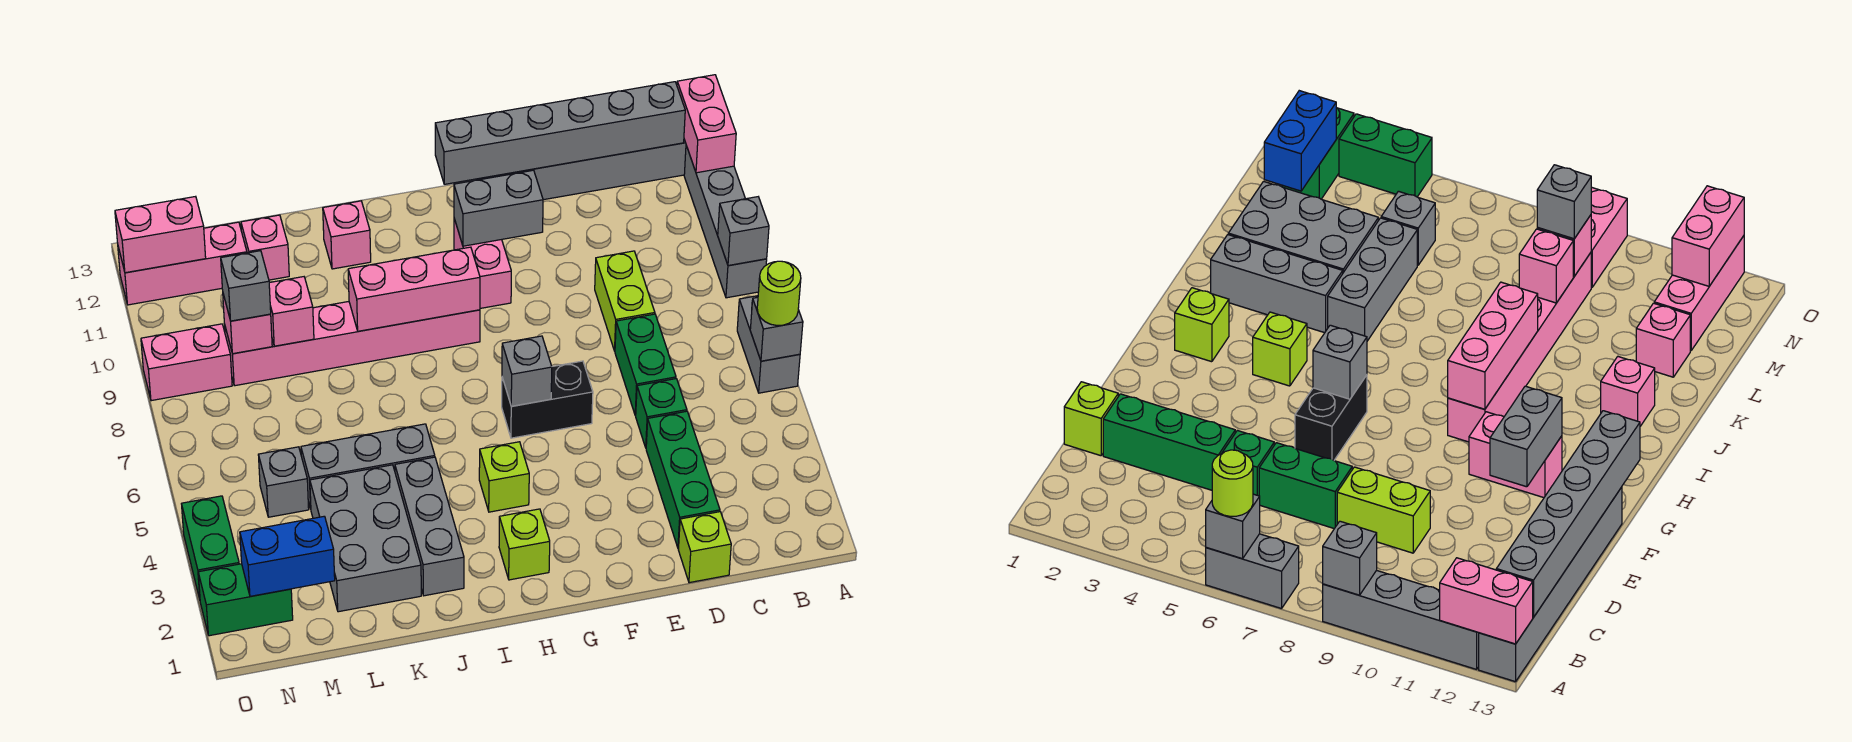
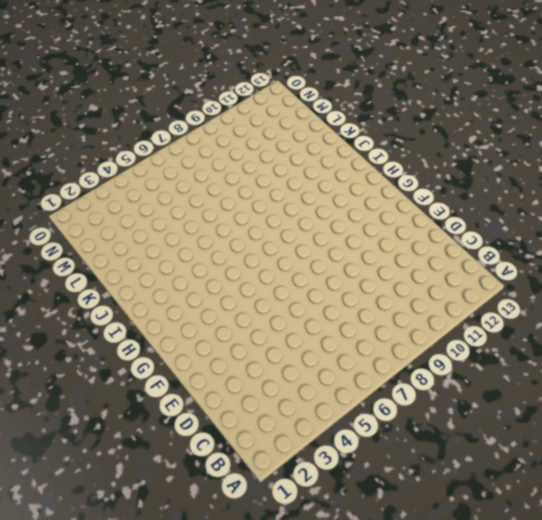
none -> grey 1x2 brick [737,296,800,393]
none -> grey 1x4 brick [684,146,767,298]
none -> grey 1x6 brick [476,139,686,200]
none -> lime 1x1 brick [678,512,731,583]

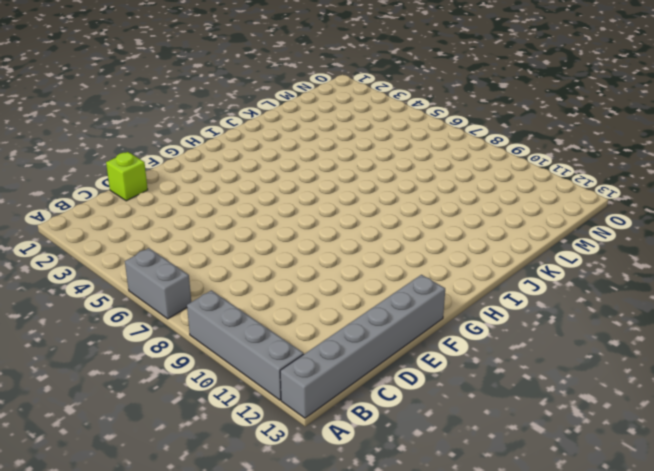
none -> green 1x3 brick [646,411,720,548]
none -> green 1x1 brick [635,379,687,447]
none -> green 1x2 brick [615,314,676,415]
none -> lime 1x2 brick [595,251,655,351]

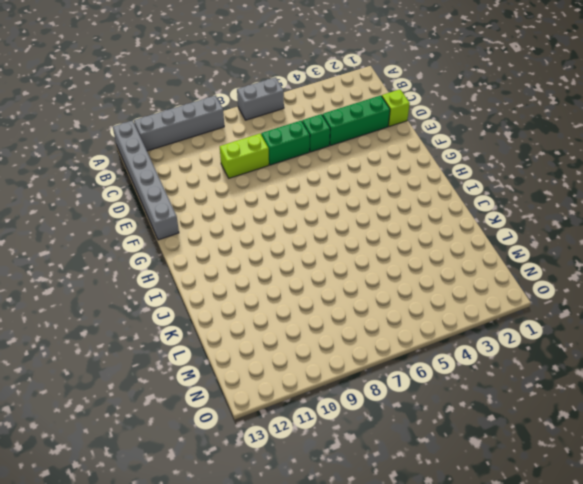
none -> black 1x2 brick [502,361,593,438]
none -> pink 1x2 brick [454,219,511,308]
none -> lime 1x1 brick [499,509,550,580]
none -> lime 1x1 brick [479,442,529,512]

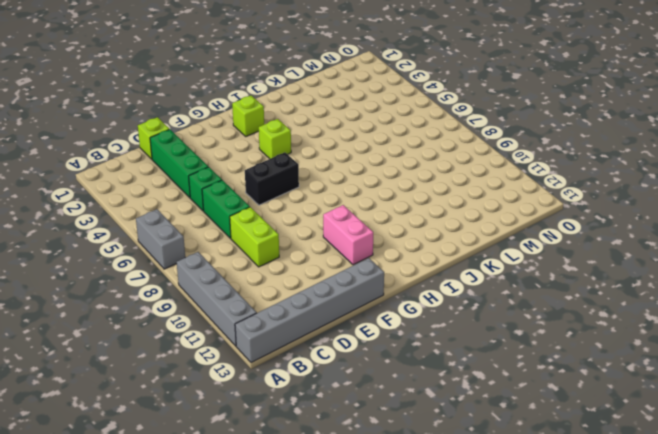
none -> pink 1x6 brick [225,302,480,386]
none -> grey 1x3 brick [395,457,464,596]
none -> grey 1x3 brick [301,424,435,509]
none -> pink 1x1 brick [323,201,371,269]

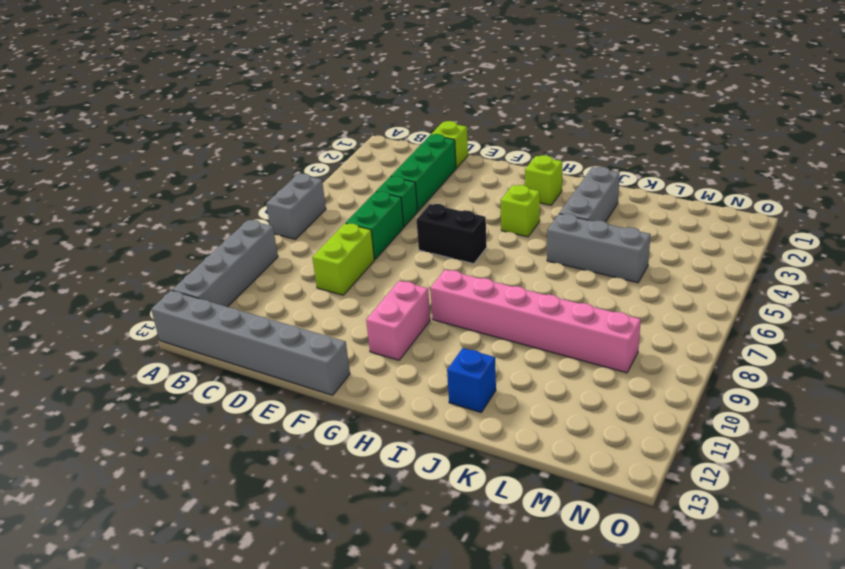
blue 1x1 brick [447,348,496,412] -> pink 1x1 brick [323,201,371,269]
none -> grey 2x3 brick [310,465,421,612]
none -> pink 1x1 brick [241,215,289,280]
none -> grey 1x1 brick [258,447,309,517]
none -> pink 1x3 brick [118,222,247,305]

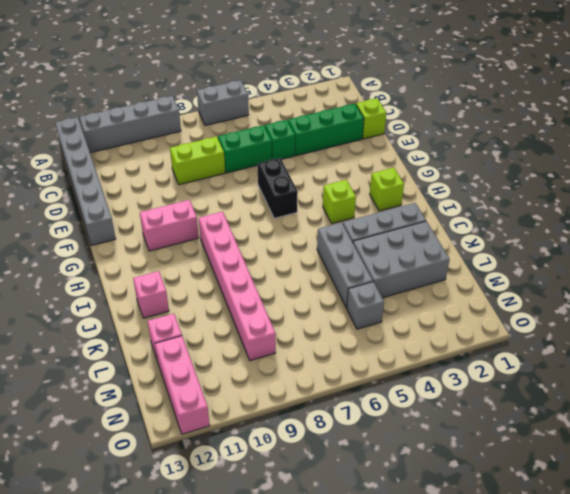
none -> green 1x2 brick [198,564,293,636]
none -> pink 1x2 brick [141,324,232,401]
none -> green 1x2 brick [182,496,239,599]
none -> grey 1x1 brick [750,297,803,361]

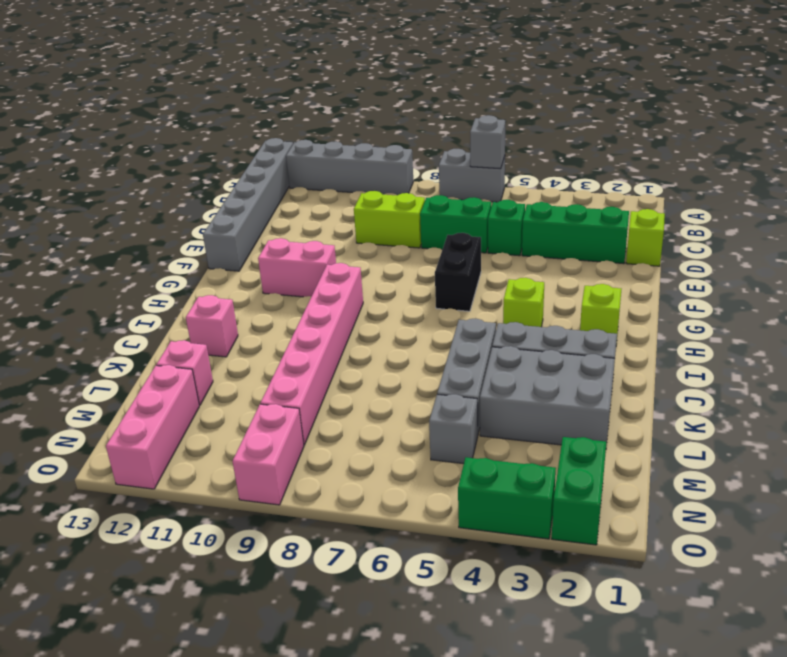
none -> grey 1x1 brick [718,197,769,266]
none -> pink 1x2 brick [677,75,736,173]
none -> grey 1x6 brick [435,82,685,184]
none -> grey 1x2 brick [454,170,543,246]

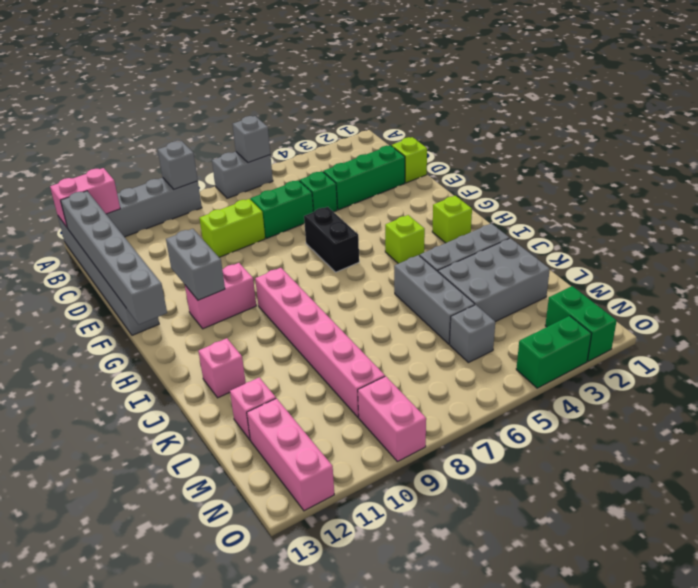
none -> grey 1x1 brick [502,336,552,406]
none -> pink 1x3 brick [348,247,480,331]
none -> pink 1x1 brick [269,277,314,346]
none -> blue 1x2 brick [240,516,335,596]

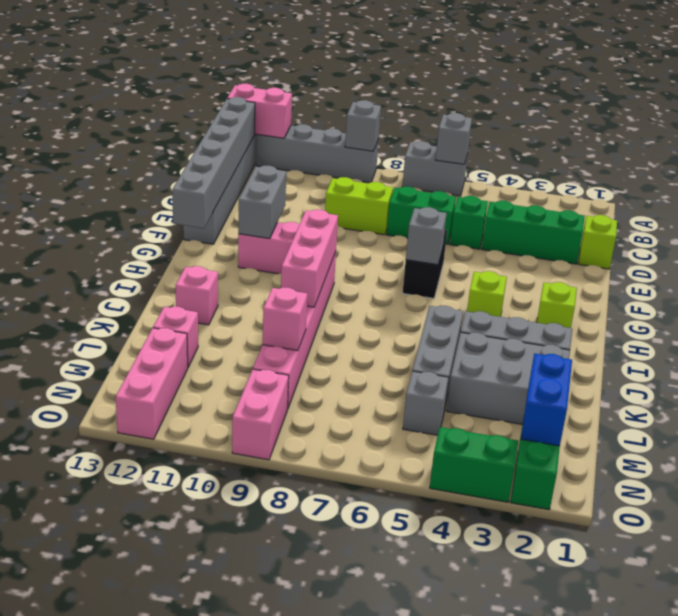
none -> pink 1x1 brick [223,294,272,354]
none -> pink 1x2 brick [115,196,206,273]
none -> lime 1x1 round brick [757,261,801,325]
none -> grey 1x1 brick [221,251,271,321]

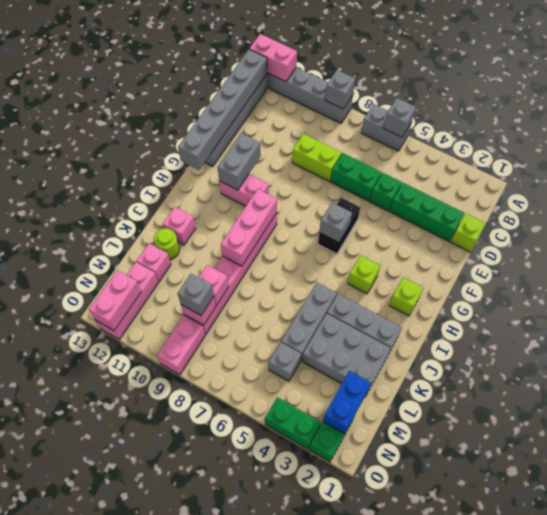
lime 1x1 round brick [154,229,179,260] -> lime 1x1 round brick moved to [757,261,801,325]

